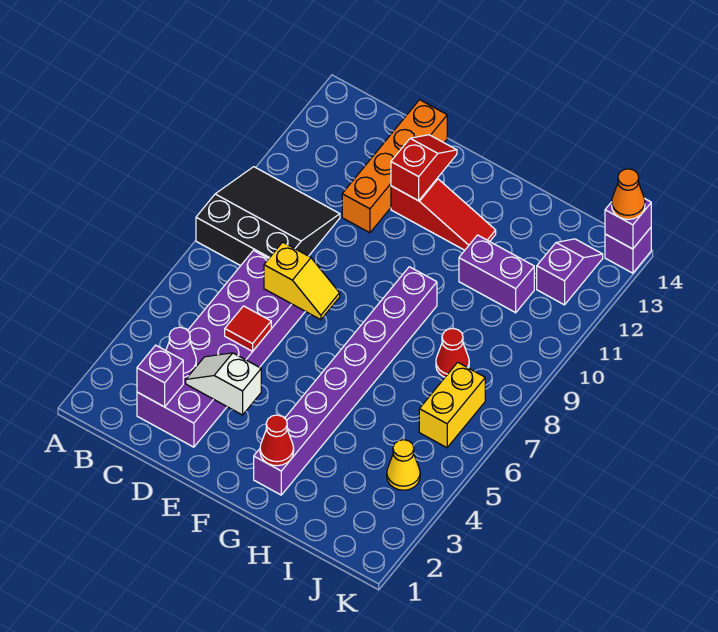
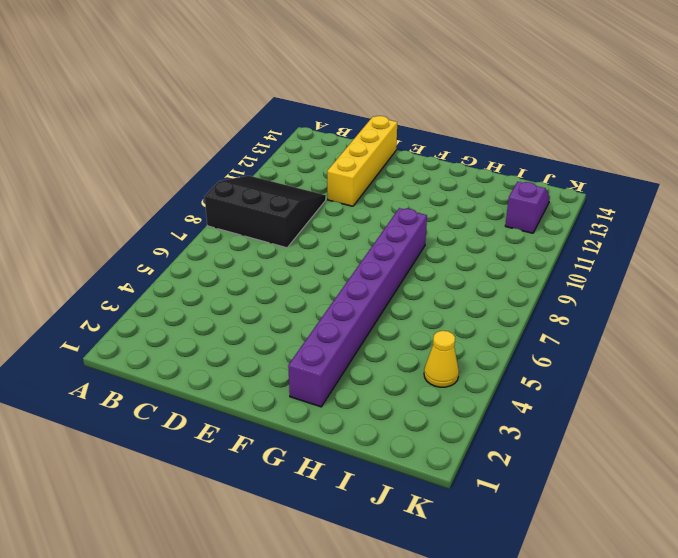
yellow 1x4 brick [327,116,397,206] -> orange 1x4 brick [342,100,447,233]
none -> purple 2x6 brick [137,251,305,447]
none -> red 1x3 slope [391,178,496,250]
none -> purple 1x2 brick [459,235,534,313]

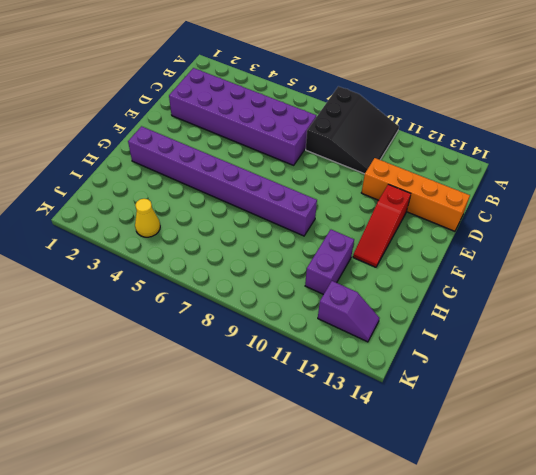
none -> red 1x1 cone [436,328,469,377]
none -> yellow 1x2 brick [419,362,485,448]
none -> purple 1x1 brick [605,228,651,273]

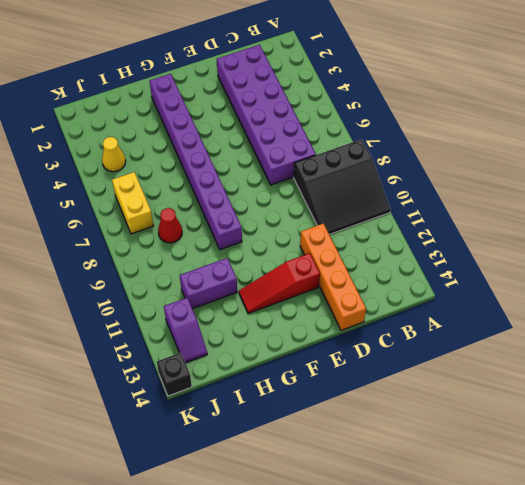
black 1x1 brick [157,352,192,396] -> purple 1x1 brick [605,228,651,273]
none -> purple 1x1 brick [137,345,183,407]
none -> purple 1x1 cone [166,327,196,377]
none -> white 1x2 slope [186,353,261,415]

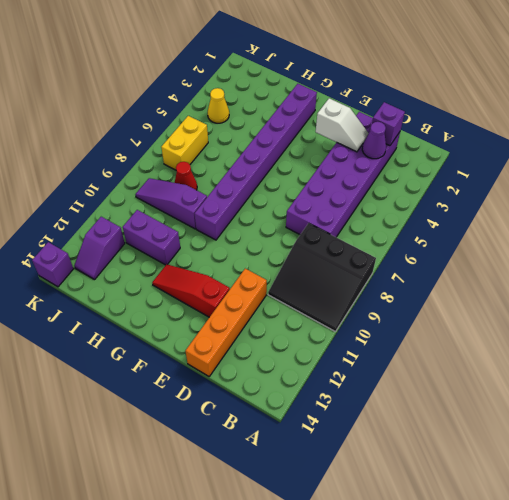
purple 1x3 slope [135,178,207,229] -> none
none -> red 1x1 tile [225,306,271,351]
none -> yellow 1x2 slope [264,242,340,320]
none -> red 1x2 slope [391,135,457,201]

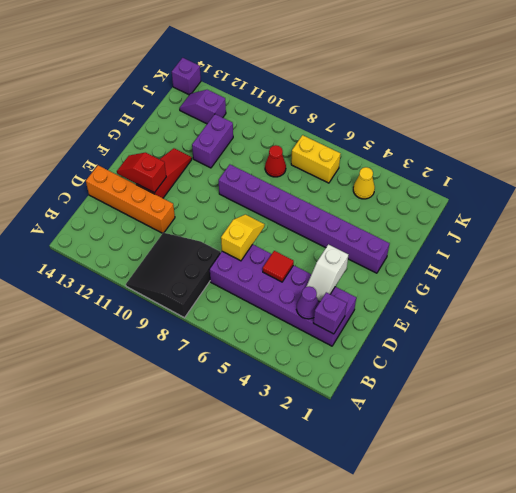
none -> red 1x1 cone [260,415,294,466]
none -> purple 1x1 brick [605,198,651,249]
none -> orange 1x1 cone [612,169,645,219]

